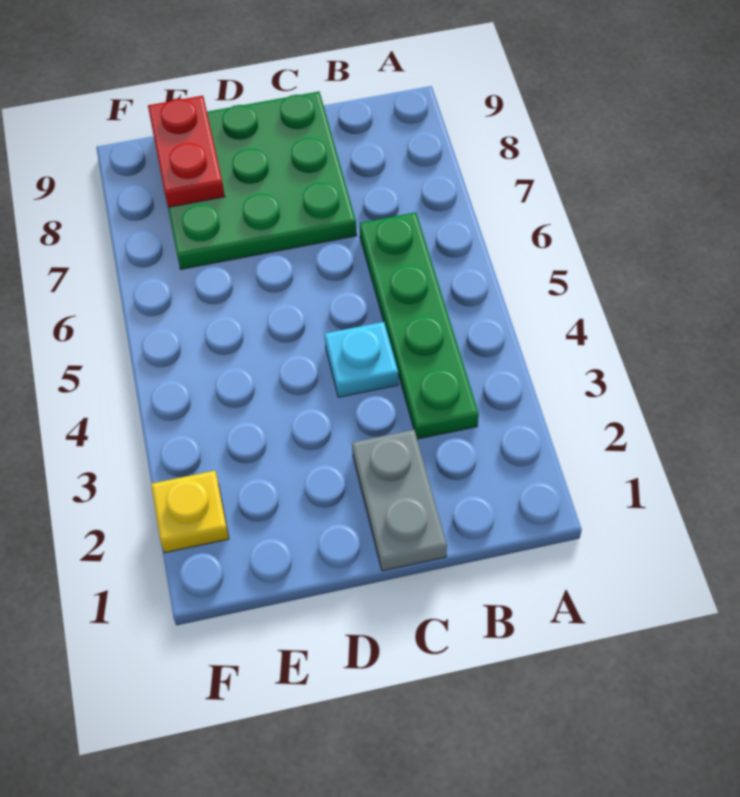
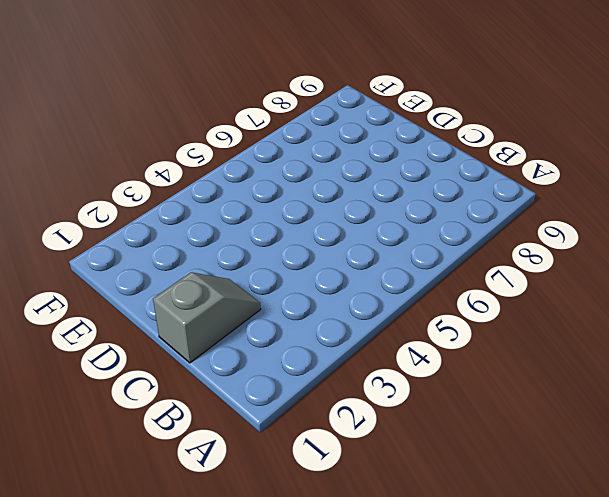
grey 1x2 slope [153,272,261,363] -> grey 1x2 plate [352,430,447,571]
none -> green 1x4 plate [360,212,479,439]
none -> cyan 1x1 plate [325,322,398,397]

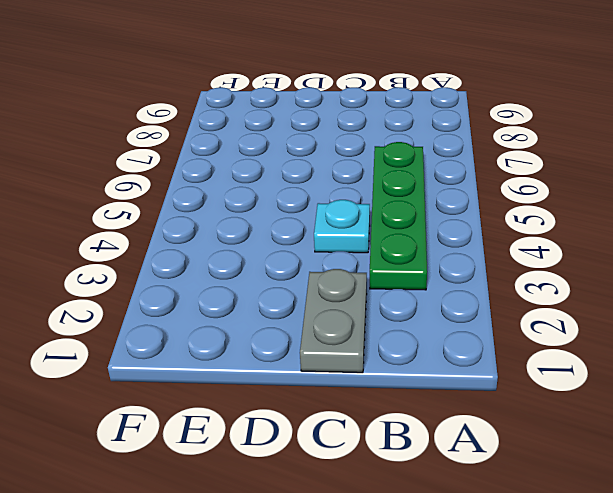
none -> green 3x3 plate [168,92,357,269]
none -> yellow 1x1 plate [151,471,229,553]

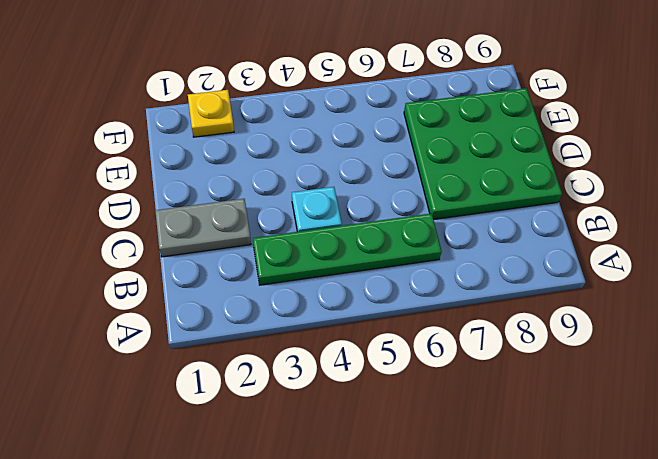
none -> red 1x2 plate [148,96,225,207]

